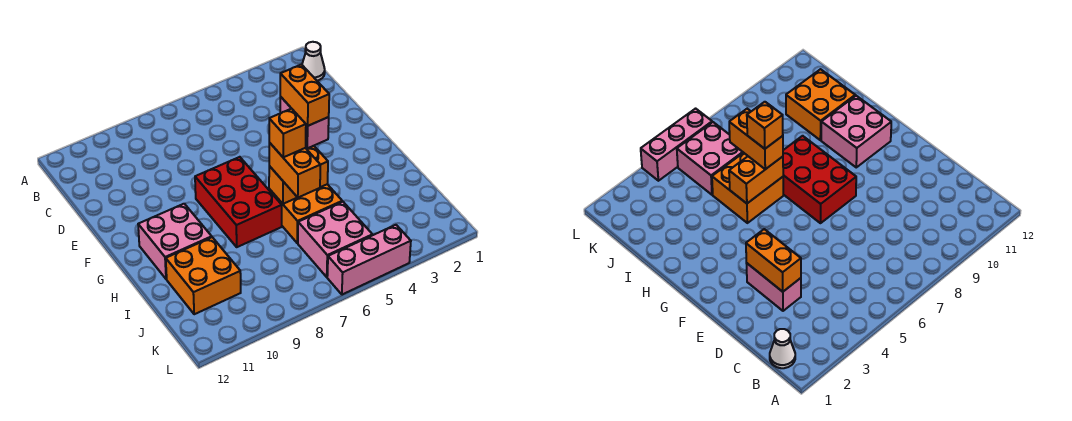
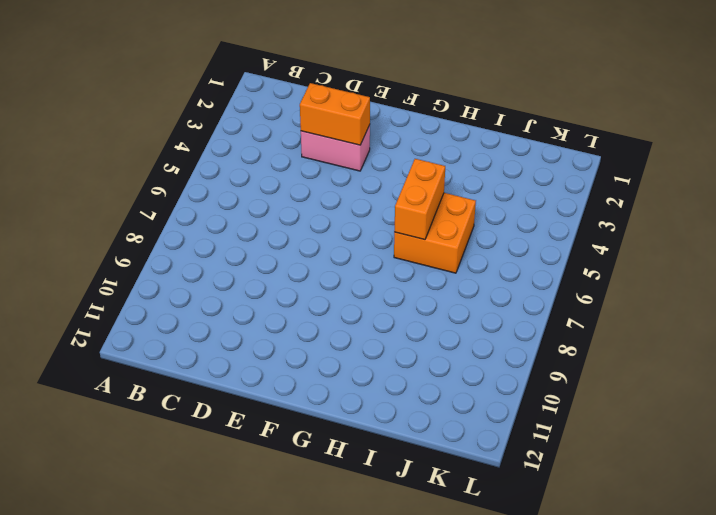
none -> white 1x1 cone [302,42,325,81]
none -> red 2x3 brick [195,157,282,247]
none -> pink 2x2 brick [138,204,212,279]

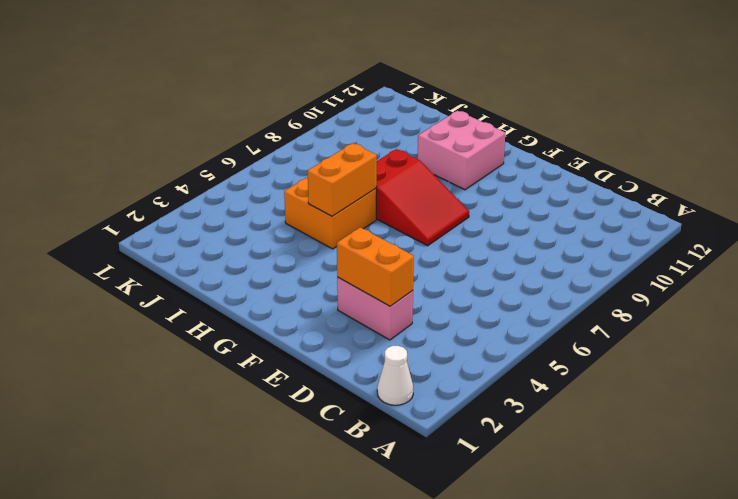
red 2x3 slope [376,149,469,246] -> red 2x3 brick [195,157,282,247]
none -> orange 2x2 brick [166,237,241,314]
none -> pink 2x2 brick [298,202,372,277]
none -> pink 1x3 brick [327,225,411,295]

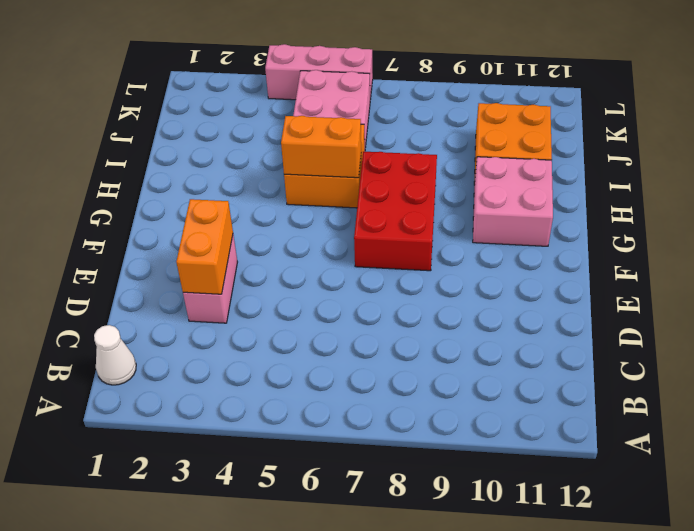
none -> orange 1x2 brick [269,143,320,197]
none -> orange 1x1 brick [269,109,306,157]

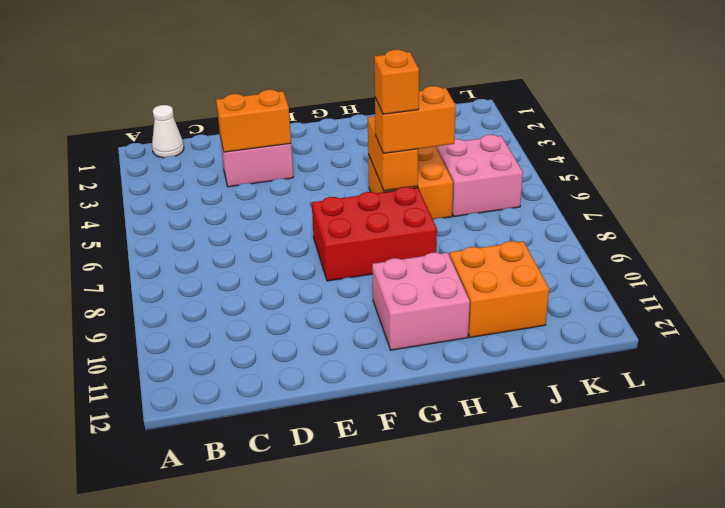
none -> pink 1x3 brick [327,225,411,295]

